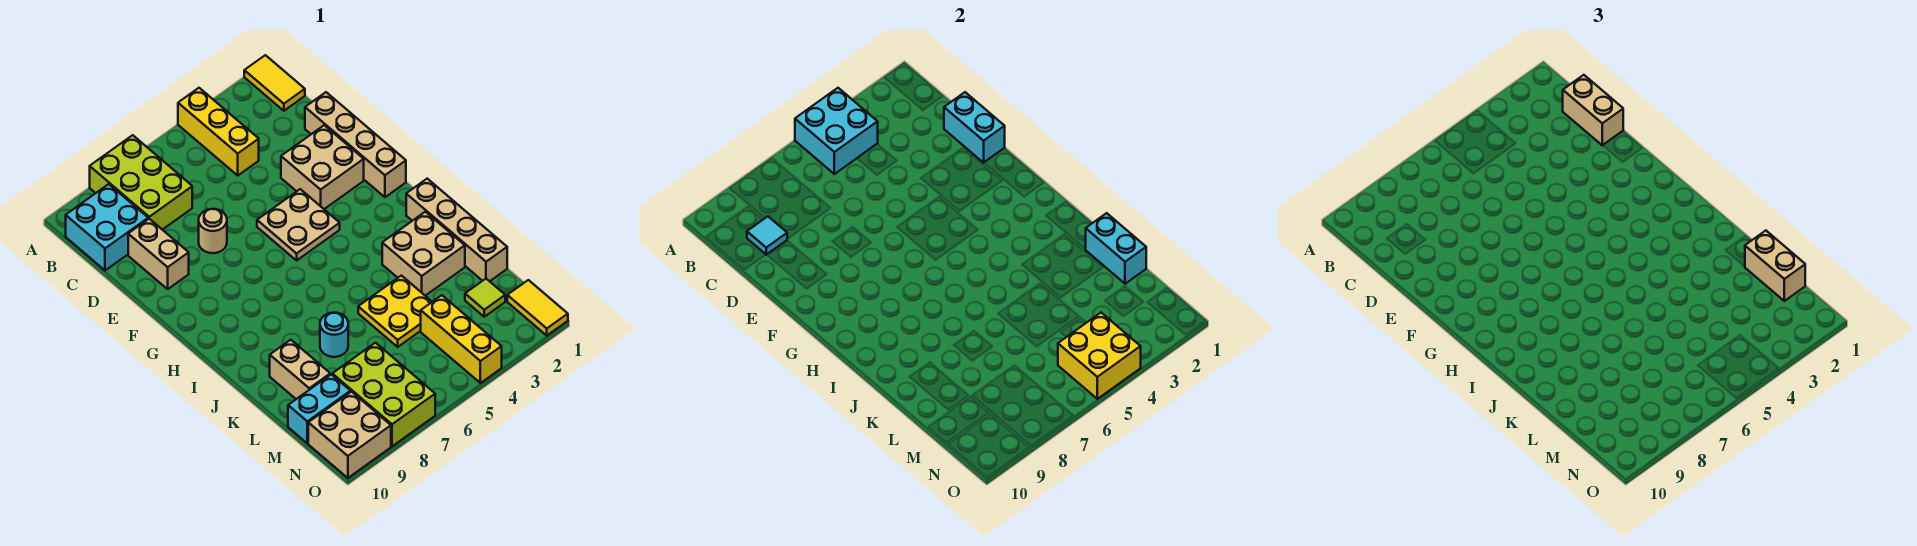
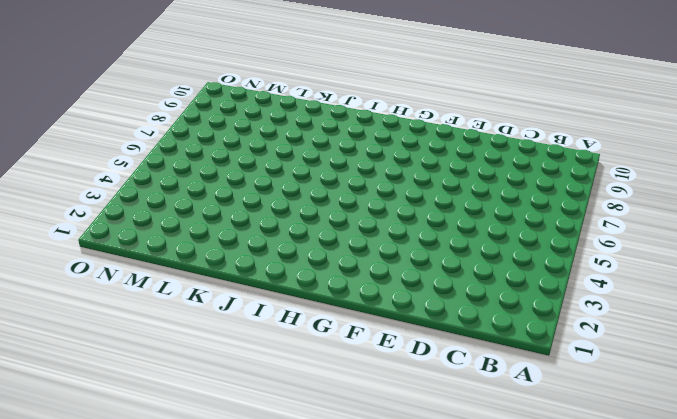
none -> yellow 1x2 tile [244,55,305,111]
none -> yellow 1x3 brick [178,88,259,175]
none -> lime 2x3 brick [90,135,192,230]

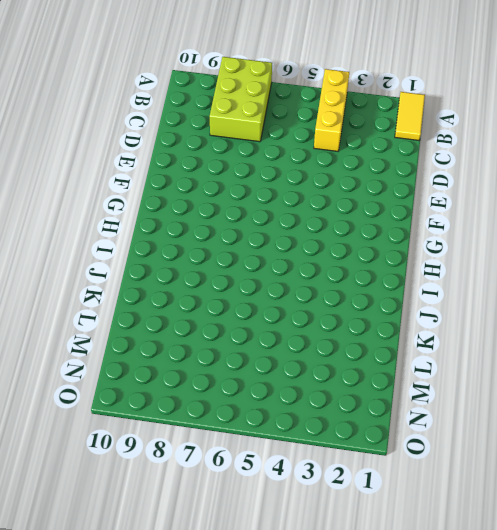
none -> cyan 2x2 brick [66,184,148,270]
none -> tan 1x4 brick [305,92,406,197]
none -> tan 1x2 brick [128,219,189,289]

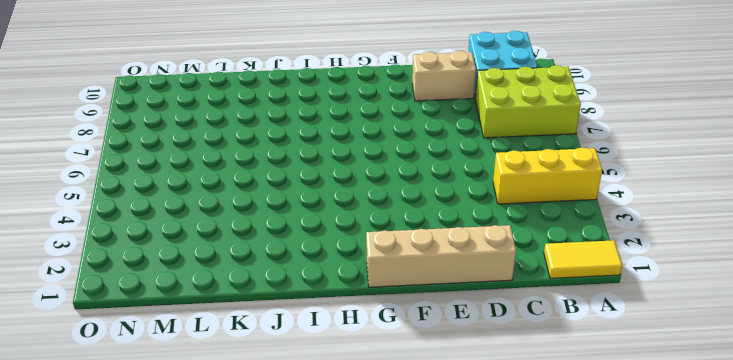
none -> tan 2x2 brick [281,125,364,209]
none -> tan 1x1 round brick [199,209,227,253]
none -> tan 2x2 plate [257,189,340,260]

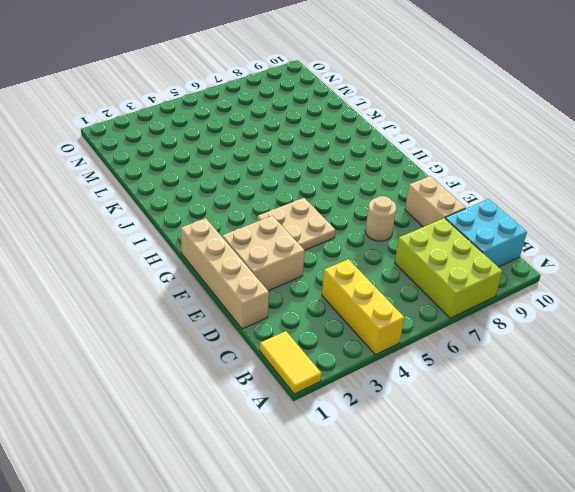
none -> tan 1x4 brick [406,179,507,281]
none -> tan 2x2 brick [382,212,465,296]
none -> yellow 2x2 plate [358,276,432,347]

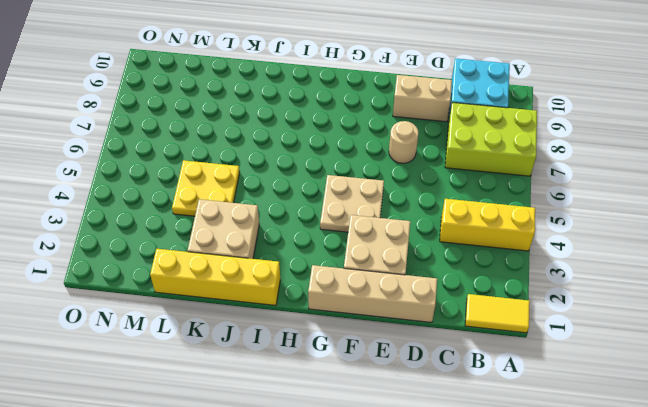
yellow 1x4 brick [150,249,280,305] -> tan 1x4 brick [406,179,507,281]
none -> cyan 1x1 round brick [320,313,348,357]
none -> tan 1x2 brick [270,340,330,399]
none -> lime 1x1 tile [465,279,505,317]

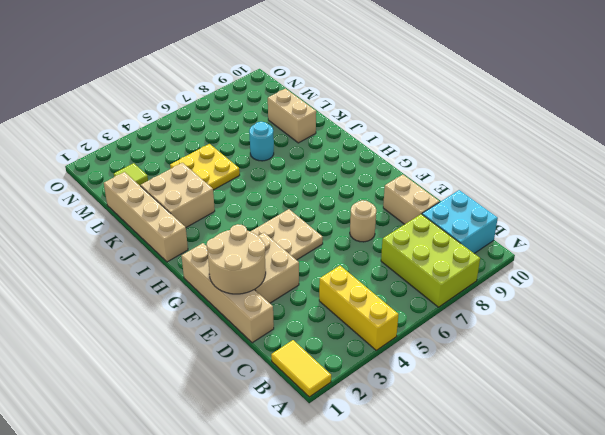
tan 2x2 round brick [207,224,266,294] -> cyan 1x2 brick [944,92,1005,163]
none -> yellow 1x3 brick [421,295,502,383]
none -> lime 2x3 brick [332,343,435,446]
none -> cyan 1x2 brick [288,374,351,443]

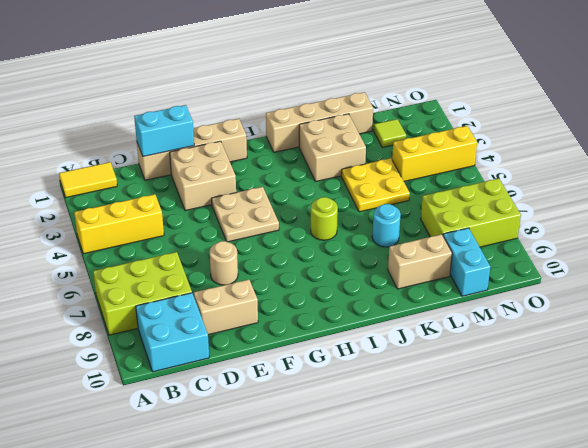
lime 1x1 round brick [311,197,338,240] -> none
none -> yellow 1x2 tile [507,280,568,336]
none -> tan 2x2 brick [308,392,391,478]
none -> cyan 2x2 brick [795,88,878,174]

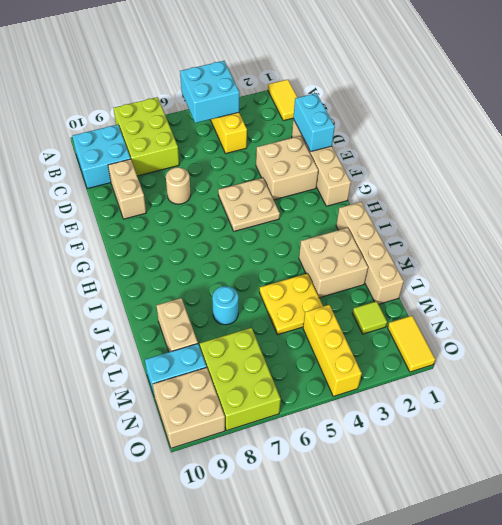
none -> cyan 1x1 tile [747,217,787,255]
none -> cyan 1x2 brick [1085,213,1146,284]
none -> yellow 2x2 brick [1058,313,1141,399]

